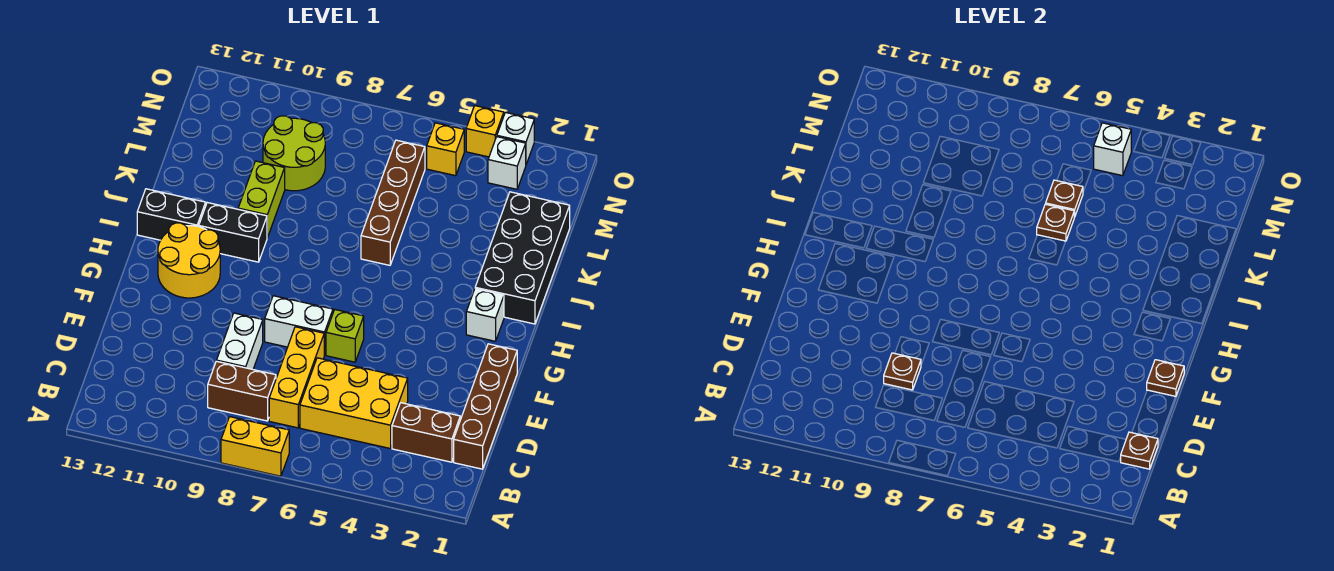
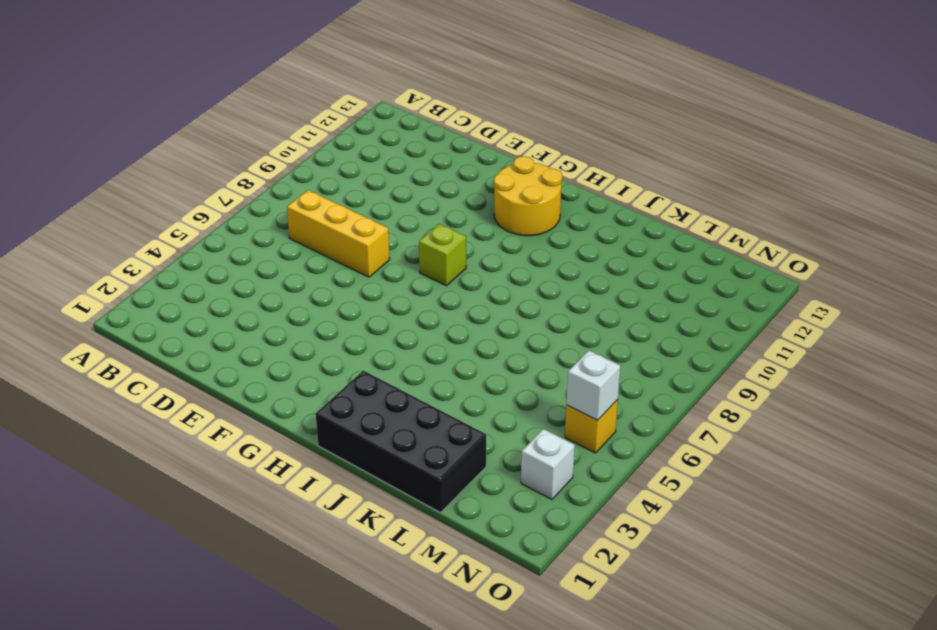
lime 1x1 brick [419,224,466,286] -> lime 1x1 brick moved to [326,310,364,362]
none -> yellow 1x2 brick [221,417,289,476]
none -> brown 1x4 brick [454,344,517,469]
none -> brown 1x2 brick [392,403,460,462]

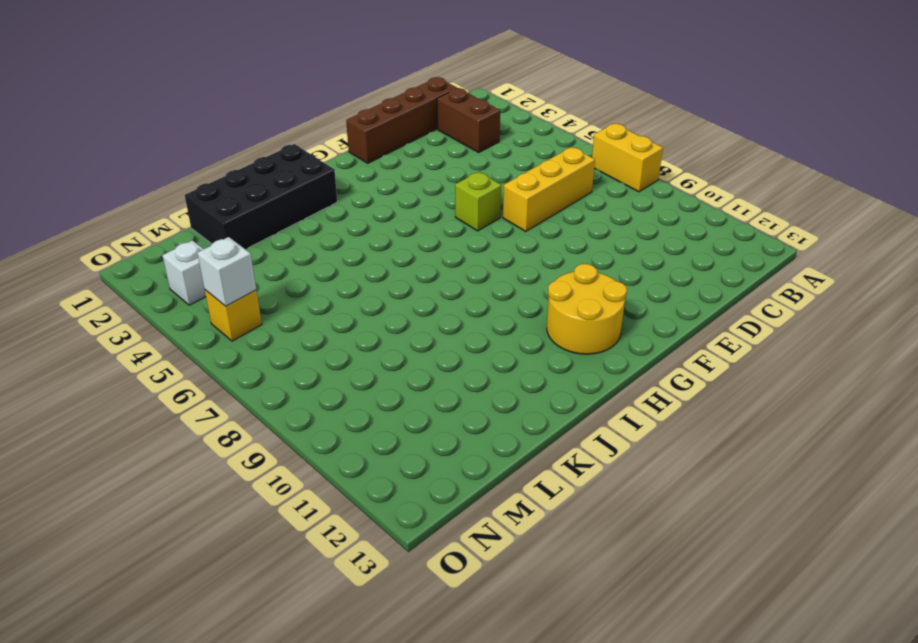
none -> yellow 2x3 brick [300,358,408,448]
none -> brown 1x2 brick [208,361,276,421]
none -> white 1x2 brick [217,313,263,369]

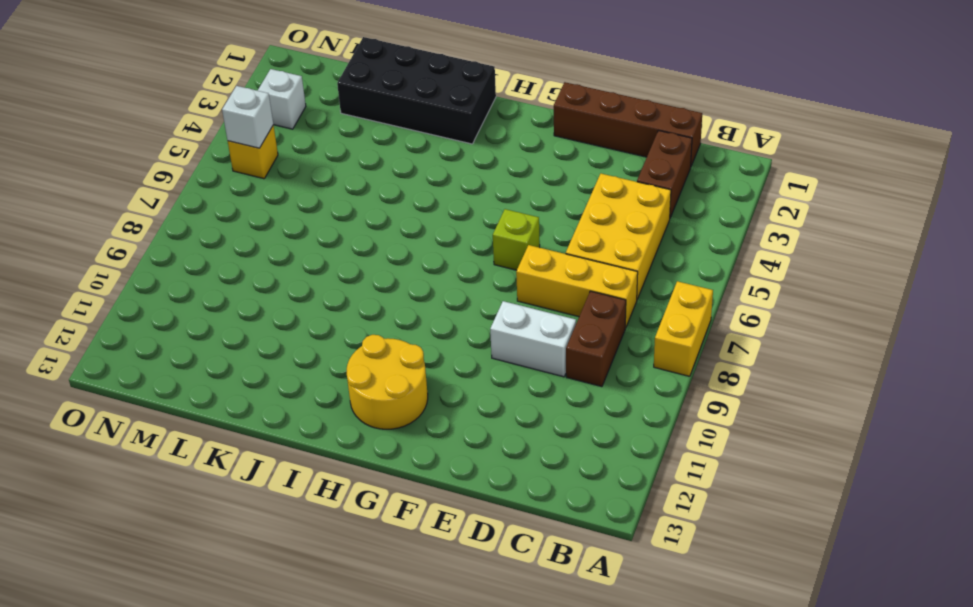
none -> white 1x2 brick [265,296,333,355]
none -> white 1x1 brick [466,289,504,341]
none -> black 1x2 brick [199,203,267,262]

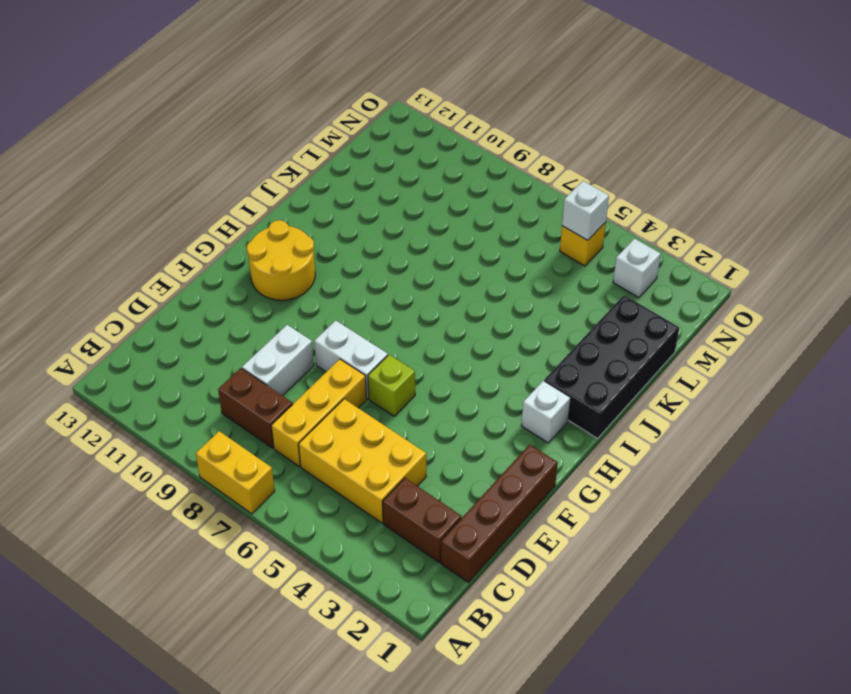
none -> black 1x2 brick [199,203,267,262]
none -> black 1x2 brick [137,189,206,240]
none -> brown 1x4 brick [361,140,425,265]

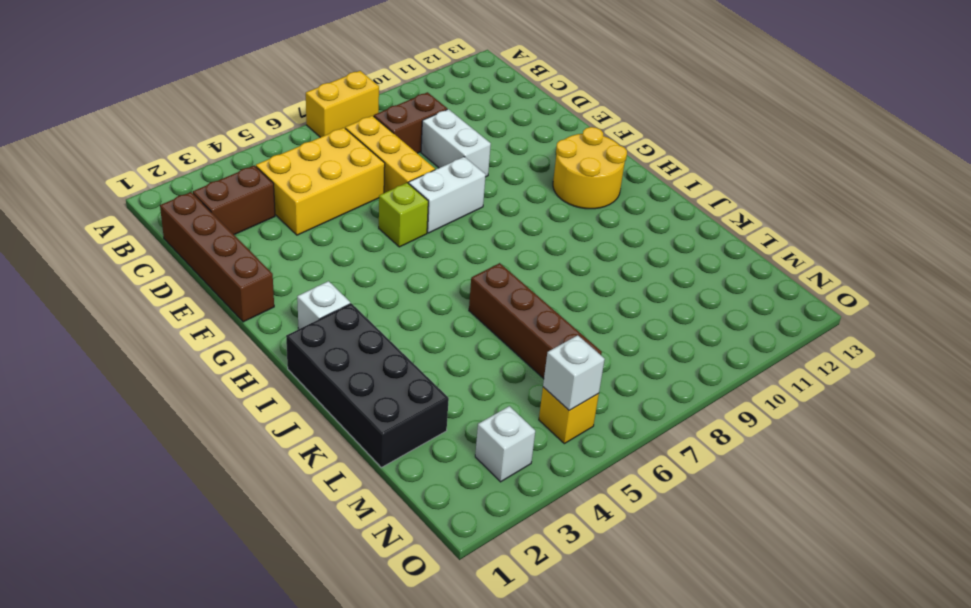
none -> black 1x2 brick [199,203,267,262]
none -> black 1x2 brick [137,189,206,240]
none -> lime 1x2 brick [238,161,285,238]

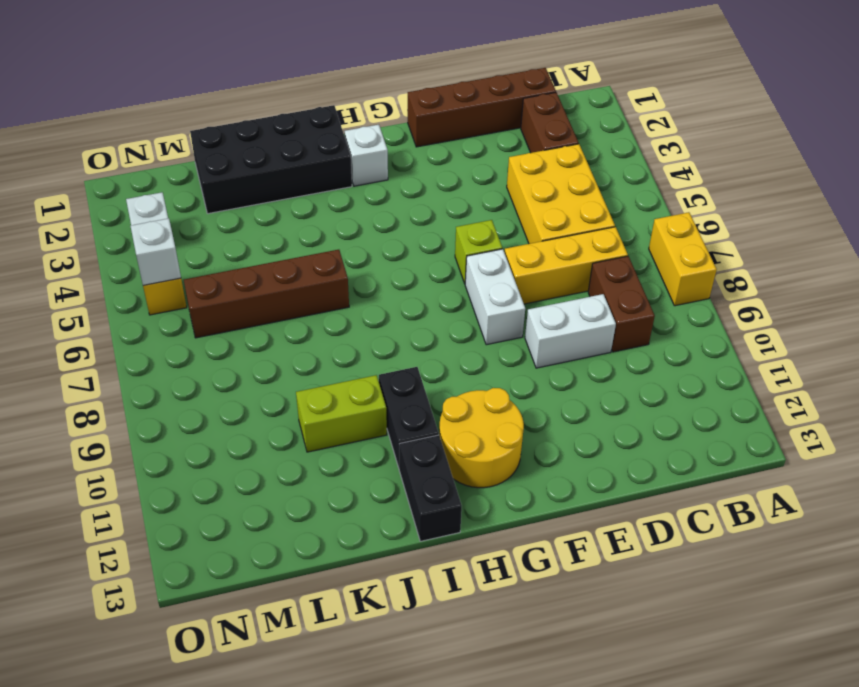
none -> lime 2x2 round brick [263,116,325,191]
none -> white 1x1 brick [497,112,534,164]
none -> yellow 1x1 brick [466,106,504,157]

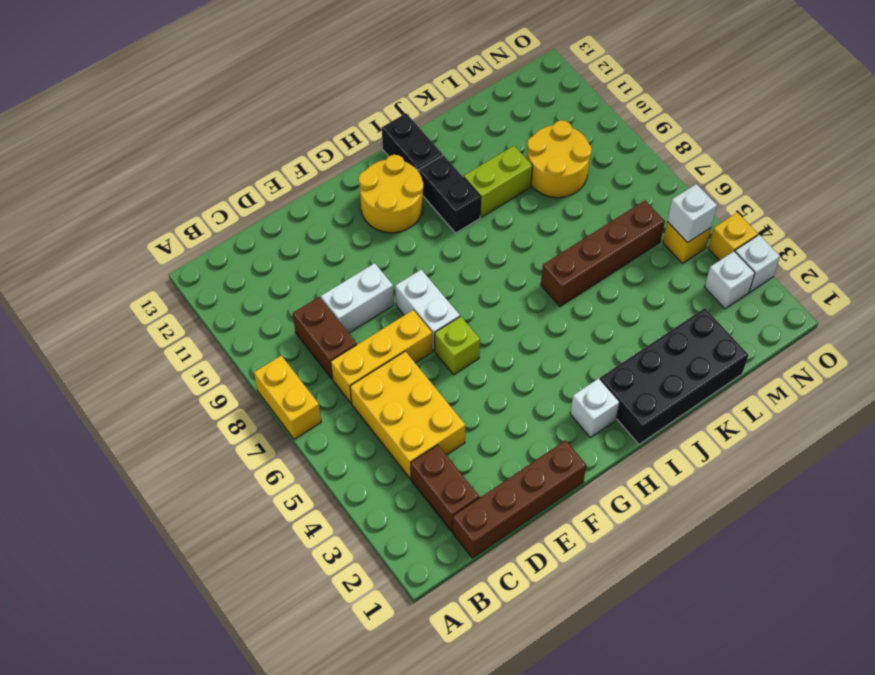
yellow 2x2 round brick [527,120,592,198] -> lime 2x2 round brick [263,116,325,191]
none -> brown 1x1 plate [1121,432,1158,469]
none -> brown 1x1 plate [884,353,921,390]
none -> brown 1x1 plate [1147,360,1184,397]

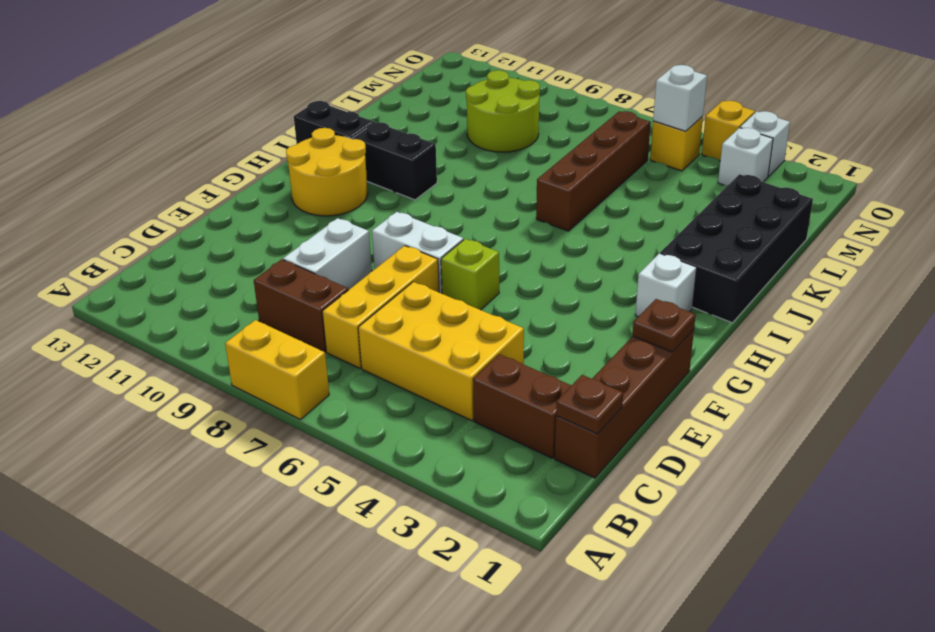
none -> lime 1x2 brick [238,161,285,238]
none -> brown 1x1 plate [884,353,921,390]
none -> brown 1x1 plate [1037,204,1074,241]

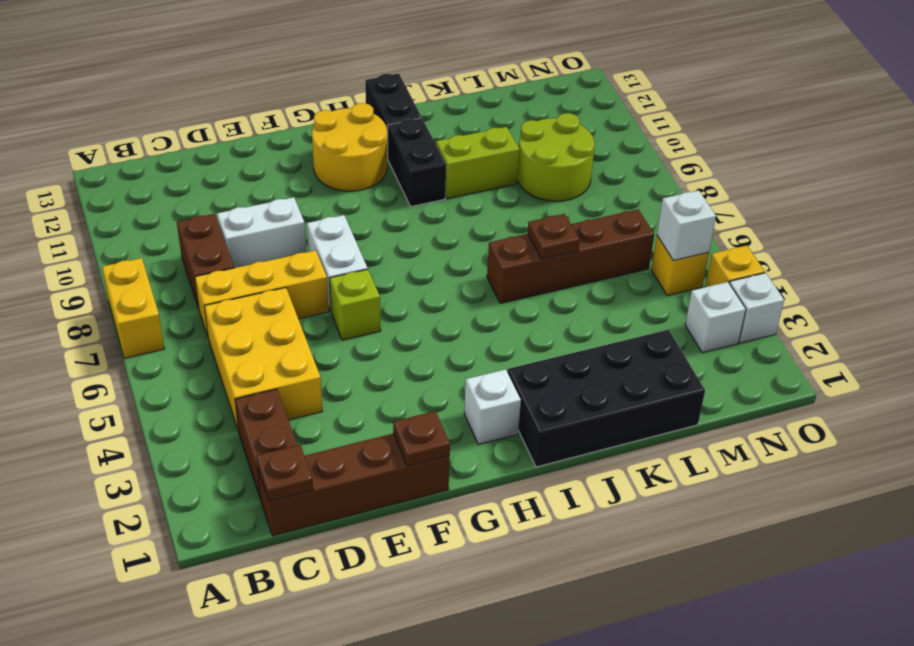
none -> brown 1x1 plate [884,353,921,390]
none -> brown 1x1 plate [1046,180,1083,217]

